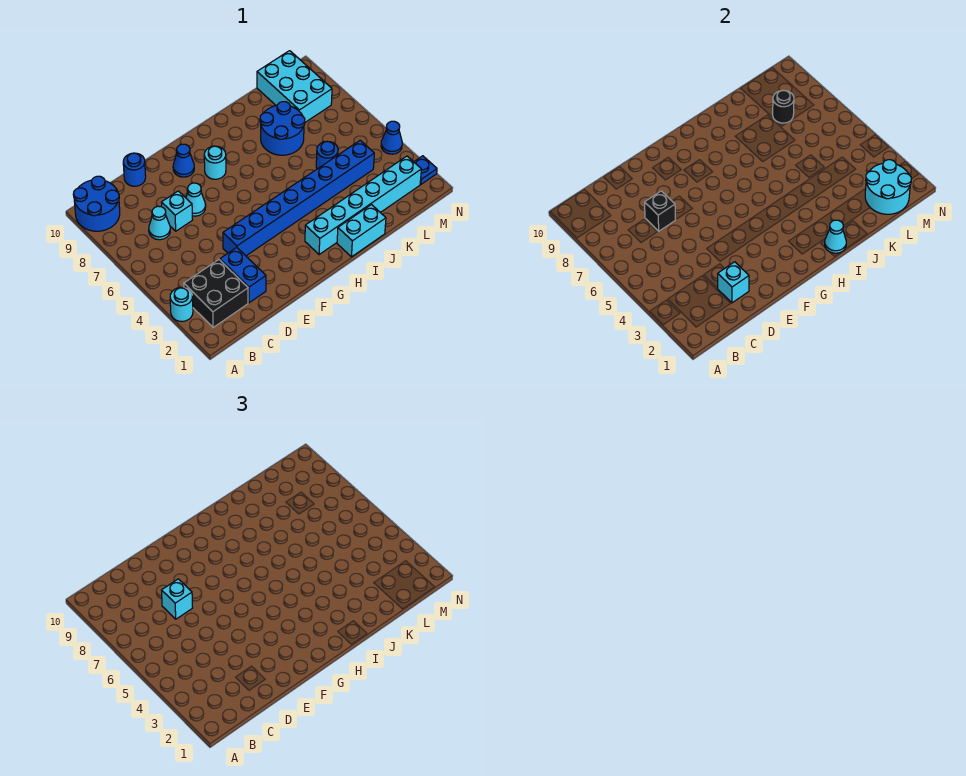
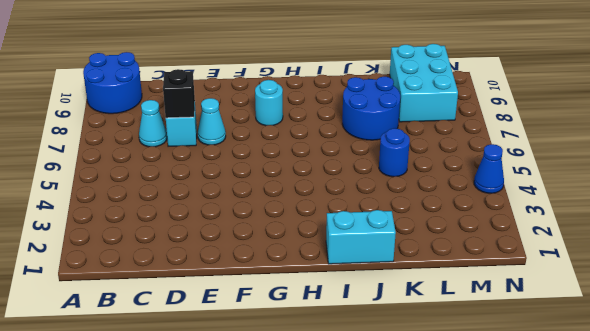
none -> cyan 1x1 round brick [170,287,193,322]
none -> black 2x2 brick [184,260,248,328]
none -> blue 1x2 brick [220,247,266,303]

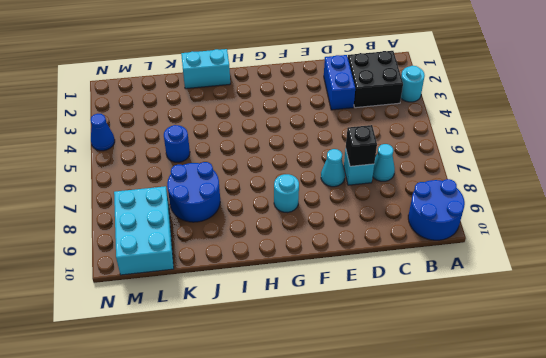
none -> blue 1x1 round brick [123,153,146,186]
none -> blue 1x8 brick [223,140,374,256]
none -> blue 1x1 cone [173,144,194,177]

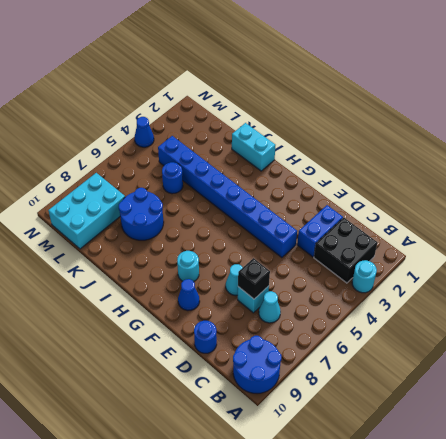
none -> cyan 1x6 brick [305,156,421,255]
none -> blue 1x1 plate [414,156,437,184]
none -> cyan 1x1 brick [718,262,749,303]

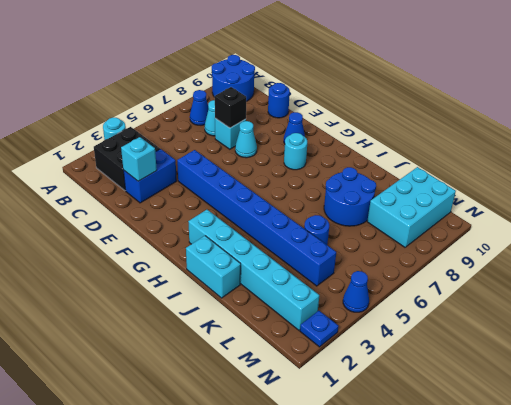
blue 1x1 cone [190,90,208,125] -> none
none -> cyan 1x1 cone [825,220,846,253]
none -> cyan 2x2 round brick [865,160,911,214]
none -> black 1x1 round brick [773,91,794,123]

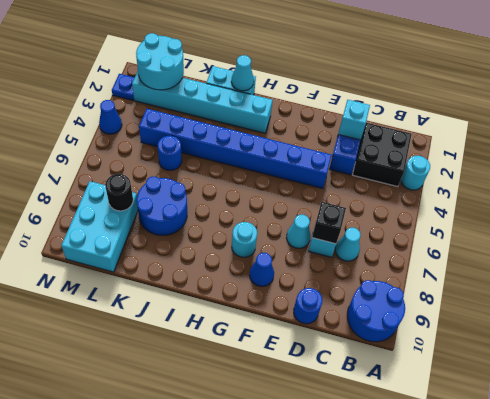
none -> cyan 1x1 brick [162,579,193,619]

